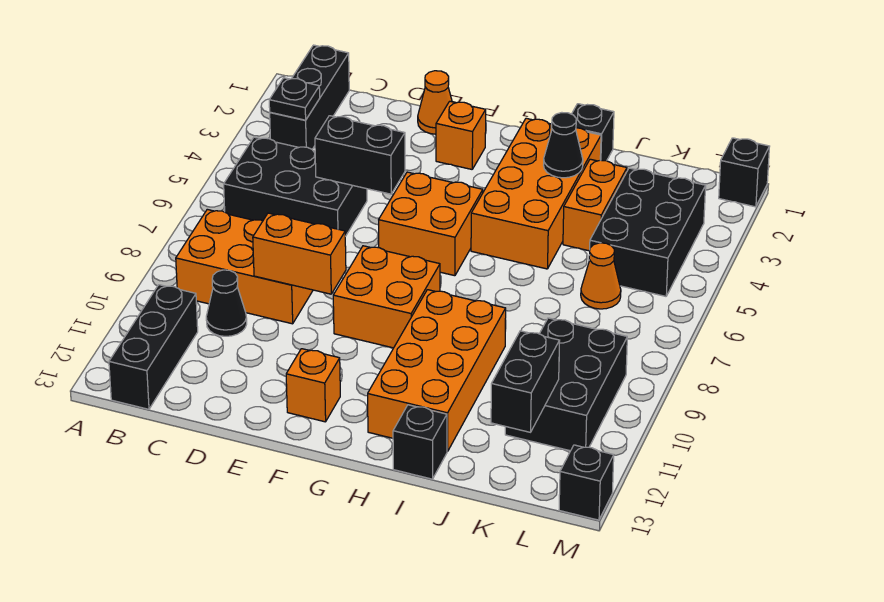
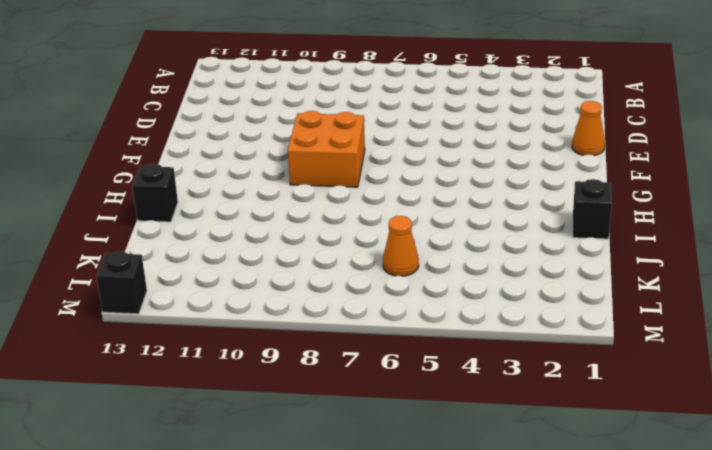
none -> black 1x3 brick [270,45,349,149]
none -> black 2x3 brick [224,137,367,236]
none -> orange 2x3 brick [176,209,313,324]

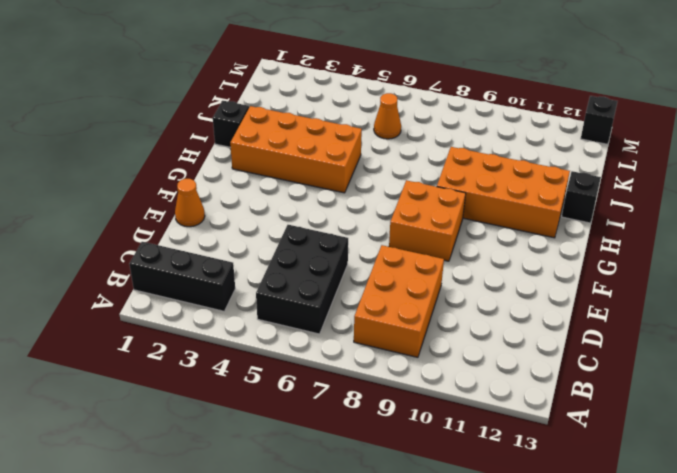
none -> black 1x3 brick [109,285,198,409]
none -> black 1x1 cone [206,270,247,336]
none -> orange 1x1 brick [436,101,486,169]

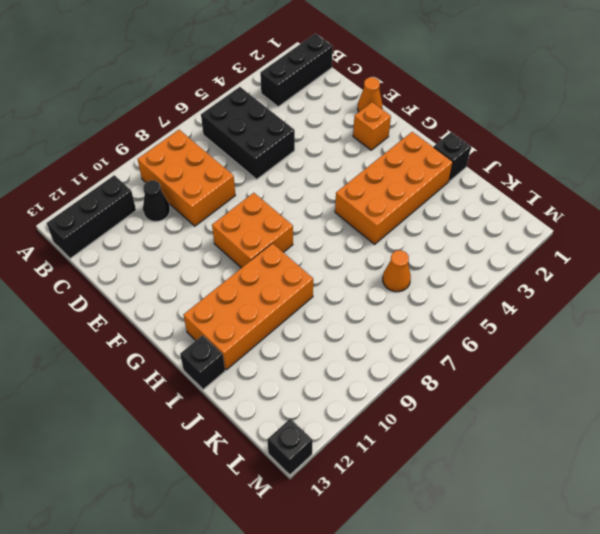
none -> orange 2x2 brick [379,172,483,276]
none -> orange 1x1 brick [286,349,340,422]
none -> orange 1x2 brick [563,159,627,251]

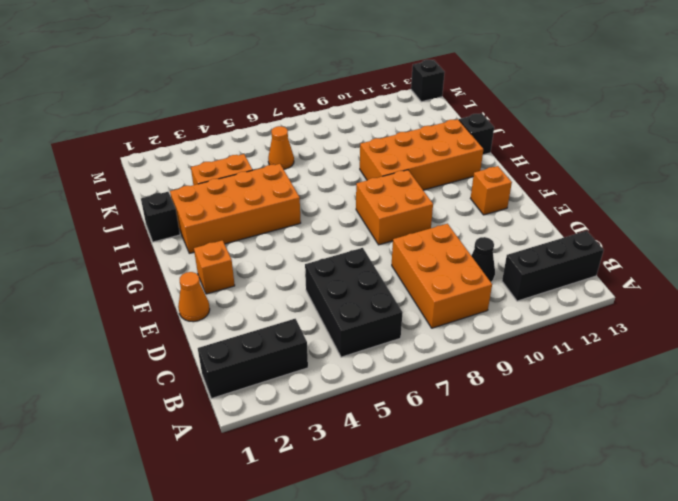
none -> orange 2x2 brick [379,172,483,276]
none -> black 2x3 brick [590,168,706,296]
none -> black 2x3 brick [505,318,627,451]

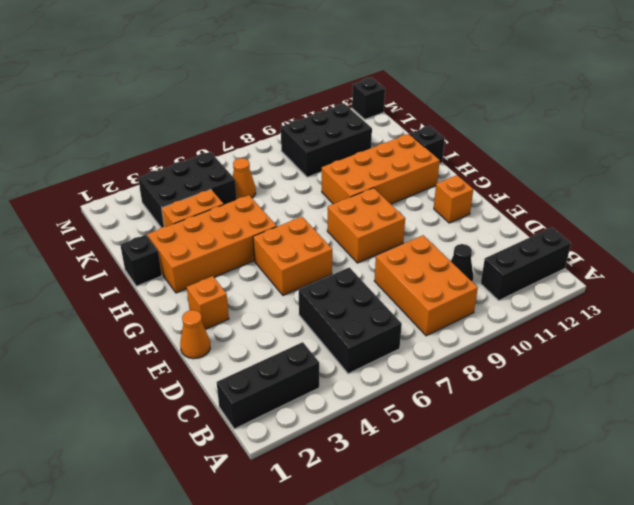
none -> black 1x1 brick [719,138,770,207]
none -> black 1x1 plate [269,78,320,120]
none -> black 1x2 brick [315,116,405,194]

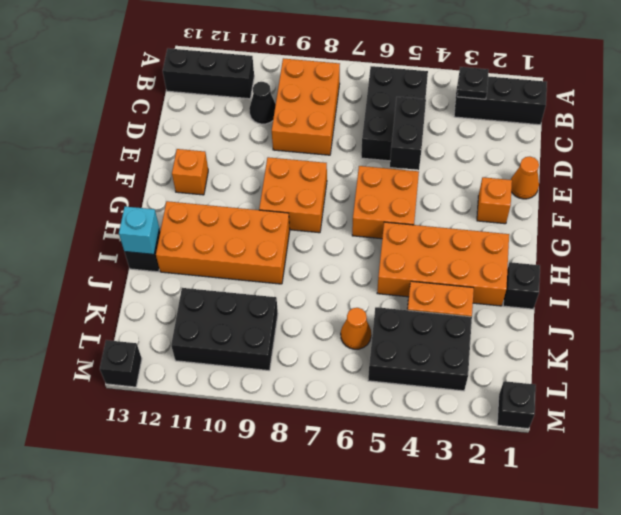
cyan 1x1 brick [119,206,159,254] -> none
none -> orange 1x2 brick [253,213,346,294]
none -> black 1x1 cone [544,113,583,178]
none -> black 1x2 brick [491,331,560,432]

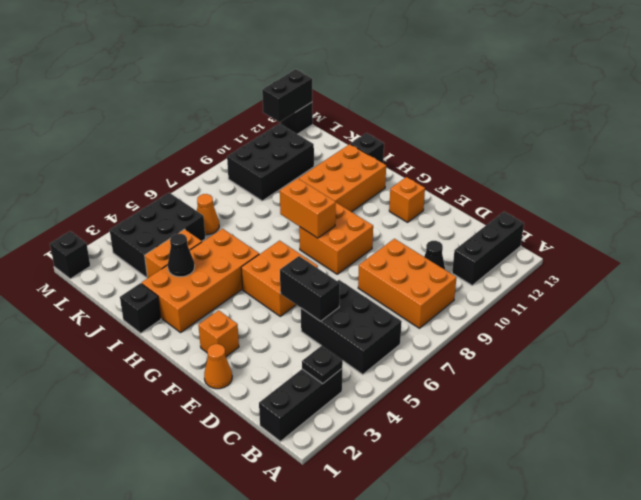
orange 1x2 brick [280,178,336,238] -> orange 1x2 brick moved to [253,213,346,294]
black 1x2 brick [262,69,312,122] -> black 1x2 brick moved to [491,331,560,432]

